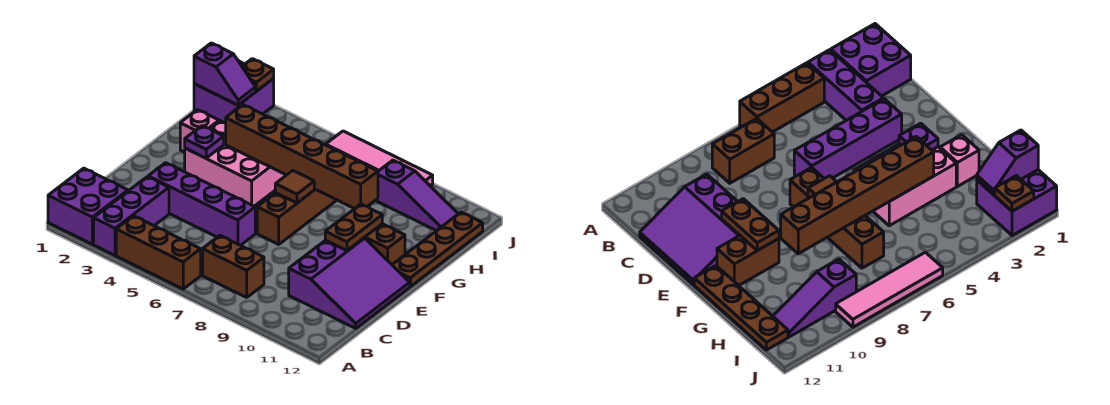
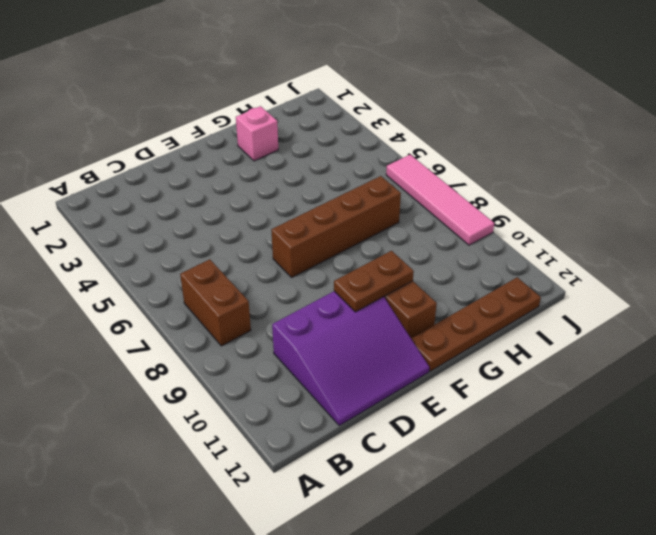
none -> purple 2x2 brick [48,168,128,244]
none -> purple 1x3 brick [94,177,169,255]
none -> brown 1x3 brick [116,216,201,289]

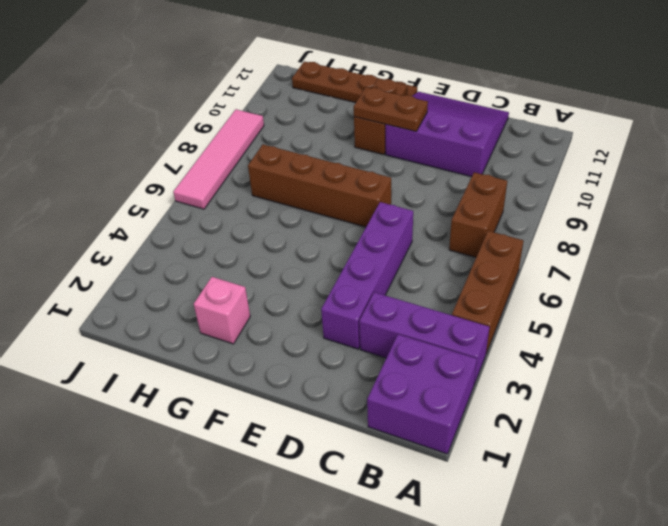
none -> pink 2x3 brick [185,121,286,206]
none -> purple 2x2 brick [194,61,274,123]
none -> purple 1x3 slope [375,160,458,231]

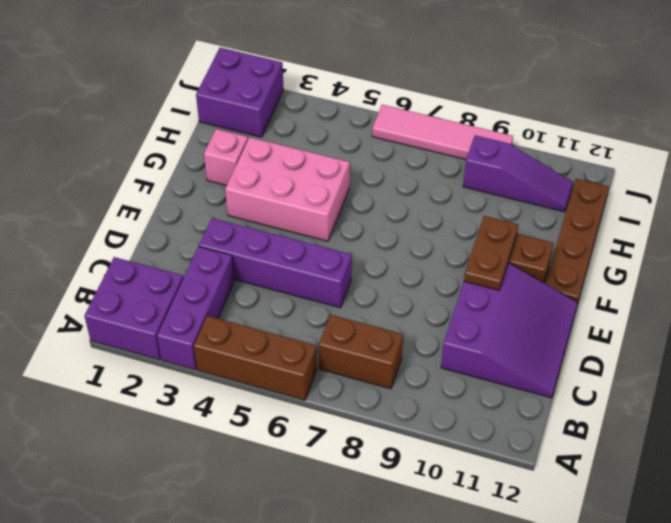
none -> brown 1x4 brick [257,189,337,244]
none -> purple 1x1 plate [185,126,224,158]
none -> brown 1x1 tile [275,171,314,203]

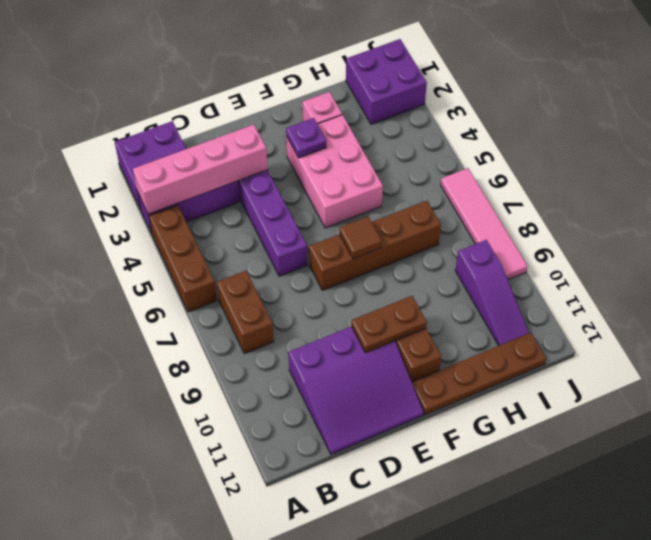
pink 1x4 brick [133,124,268,214] -> none
none -> brown 1x6 brick [226,105,378,209]
none -> purple 1x2 slope [194,43,256,105]
none -> brown 1x1 plate [242,59,274,91]

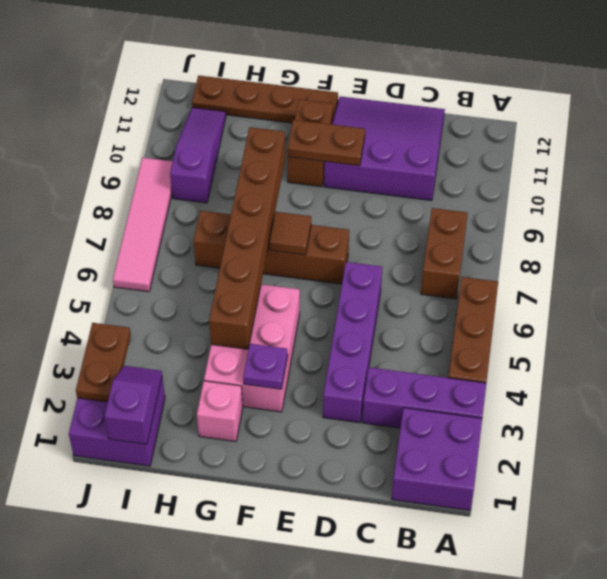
brown 1x2 plate [76,323,131,402] -> brown 1x1 plate [242,59,274,91]

